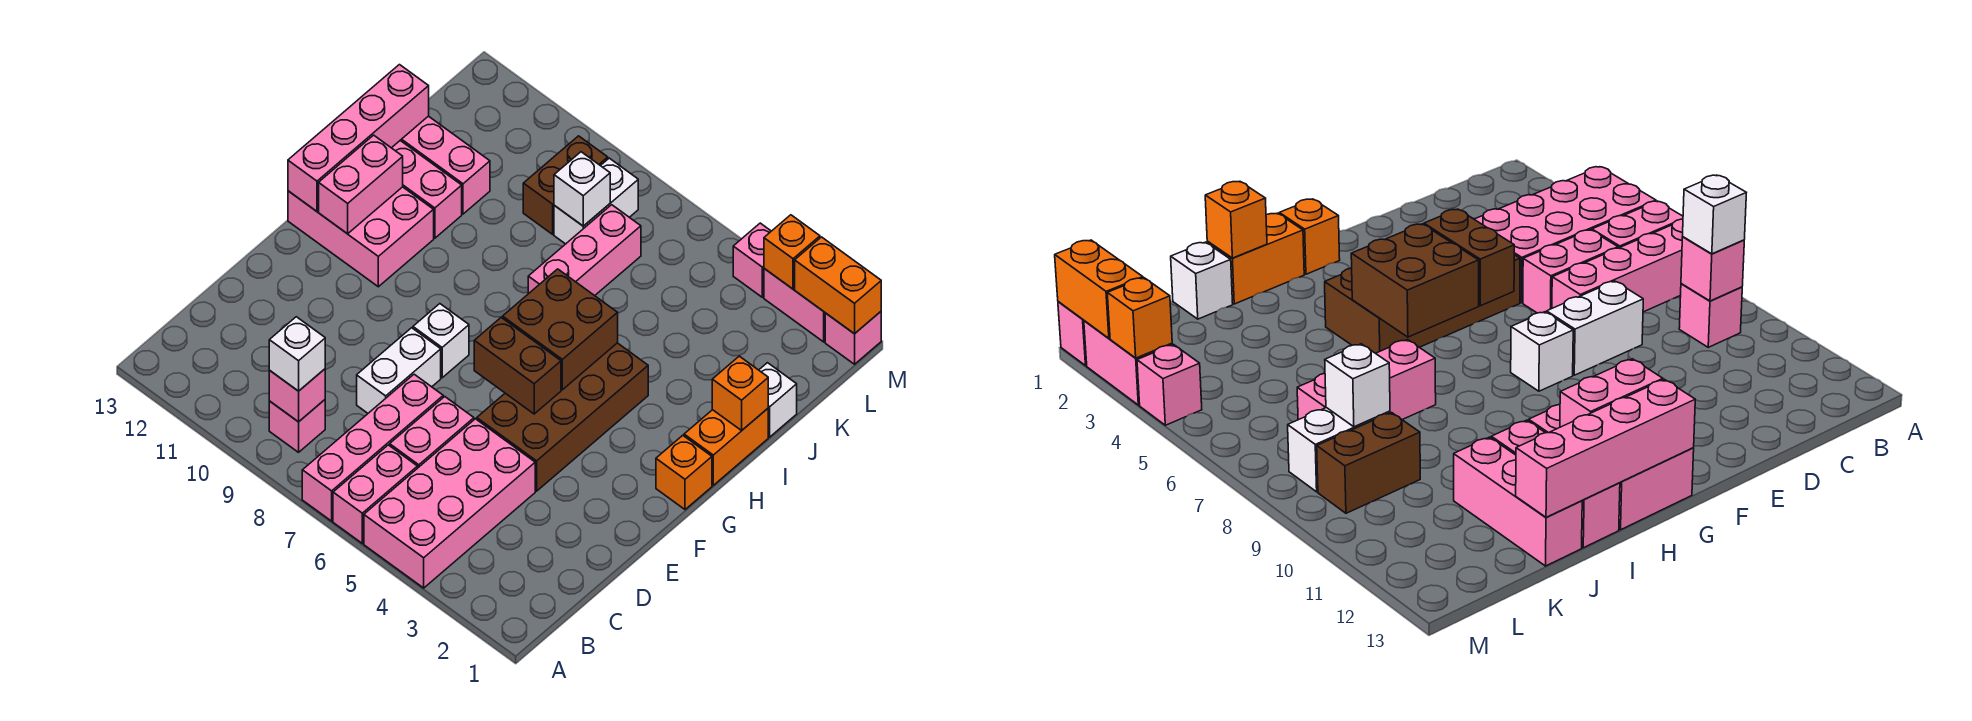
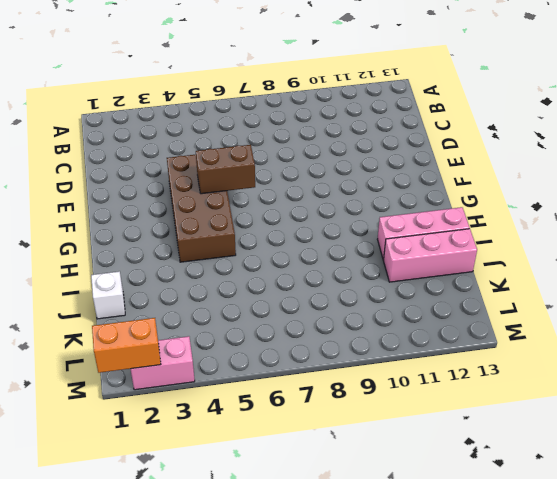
none -> pink 2x4 brick [364,419,535,588]
none -> pink 1x2 brick [333,445,417,543]
none -> pink 1x4 brick [302,374,443,521]
none -> pink 1x1 brick [269,400,325,452]

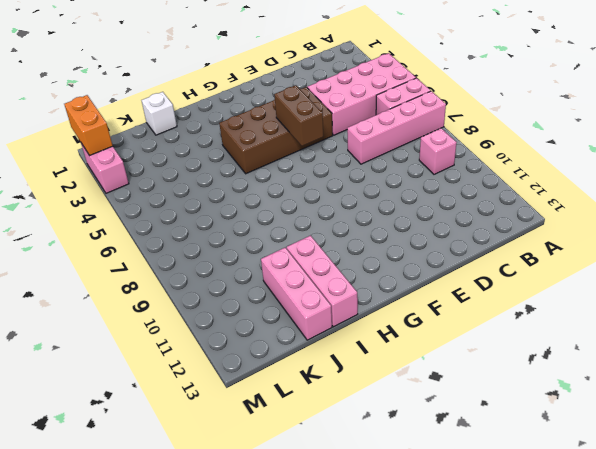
none -> pink 1x2 brick [390,397,474,468]
none -> white 1x2 brick [357,328,441,413]
none -> white 1x1 brick [413,304,469,378]
none -> orange 1x1 brick [656,435,712,510]

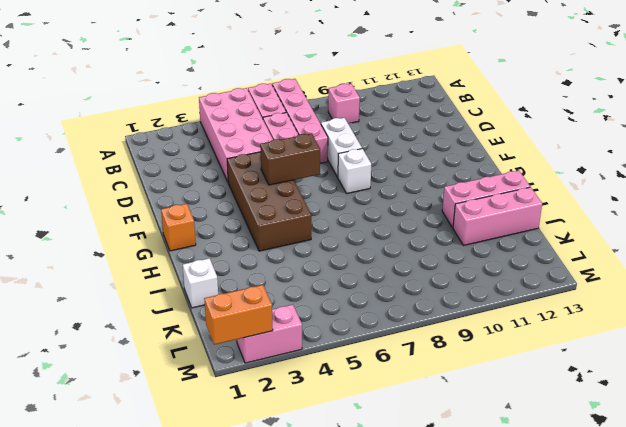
none -> pink 2x3 brick [288,187,434,287]
none -> orange 1x2 brick [684,409,768,485]
none -> pink 1x3 brick [528,205,641,296]
none -> white 1x2 brick [554,158,638,244]

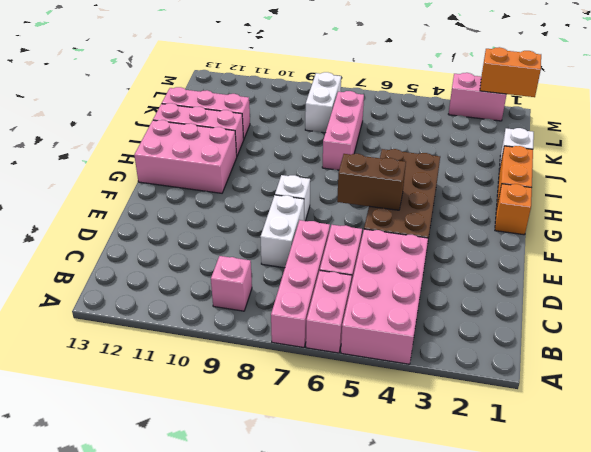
none -> brown 1x2 brick [523,136,608,234]
none -> pink 1x1 brick [825,312,881,364]
none -> pink 1x1 brick [733,223,771,297]
none -> pink 1x1 brick [269,369,325,422]

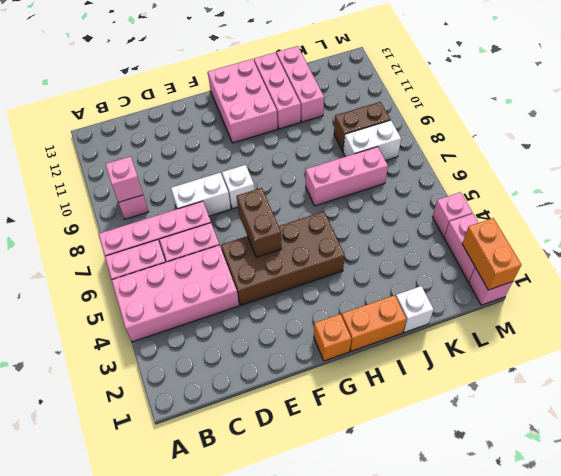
none -> brown 2x2 brick [503,269,618,390]
none -> pink 1x2 brick [319,135,403,234]
none -> pink 1x4 brick [288,65,429,211]
none -> orange 1x1 brick [712,356,768,431]

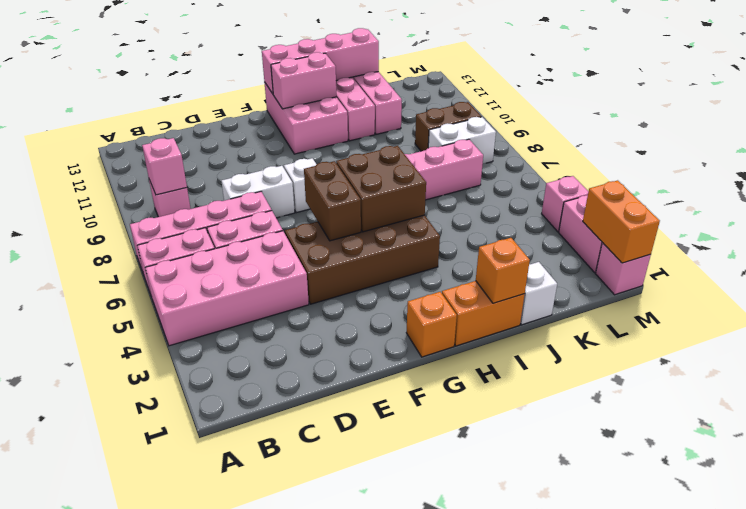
none -> white 1x1 brick [554,152,610,226]
none -> orange 1x1 brick [764,215,820,289]
none -> white 1x1 brick [269,317,325,391]

